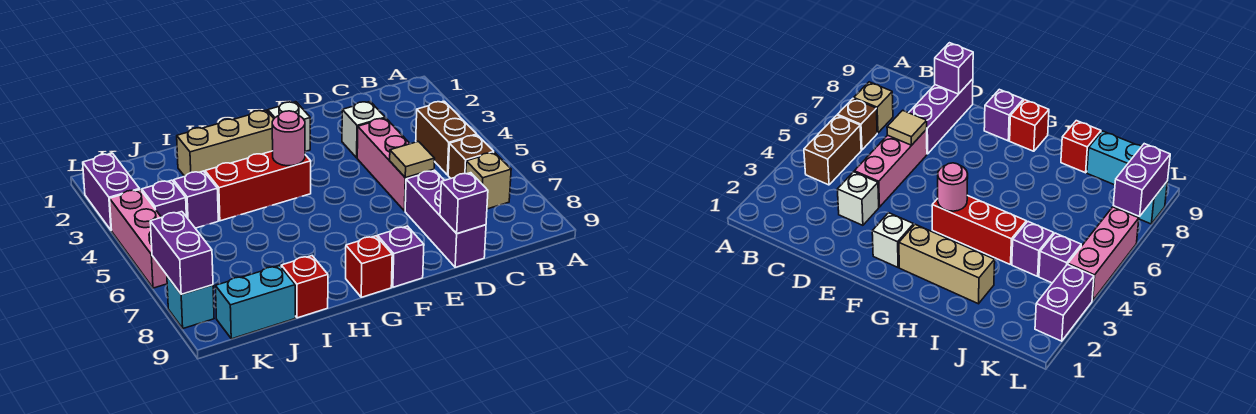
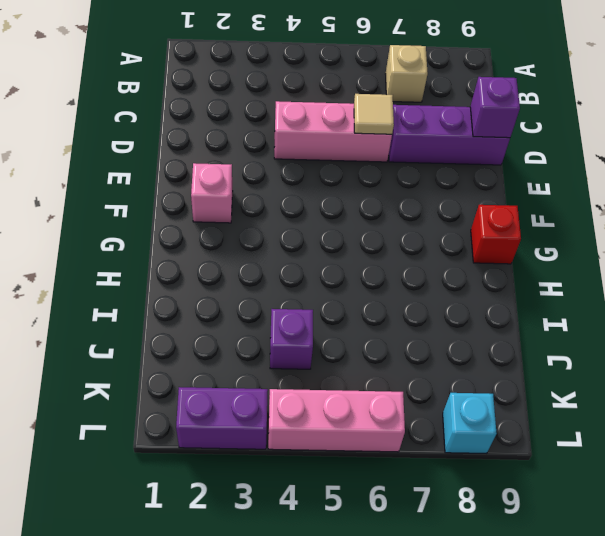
pink 1x1 brick [191,163,233,223] -> white 1x1 brick [268,102,310,151]
none -> brown 1x2 brick [416,101,477,175]
none -> brown 1x1 brick [448,135,494,178]
none -> white 1x1 brick [342,102,385,158]

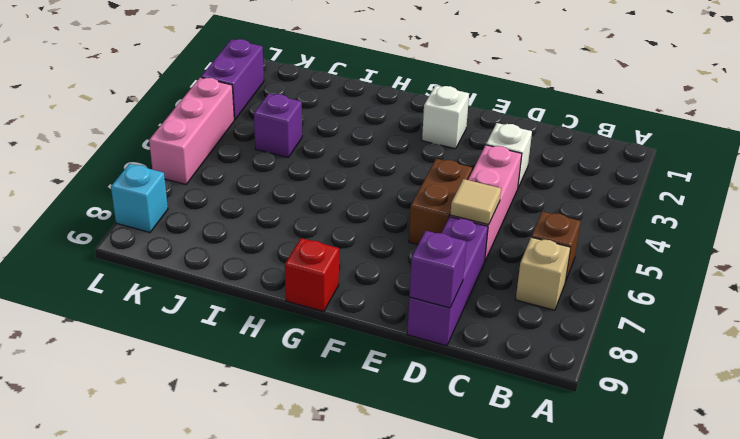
brown 1x2 brick [409,159,472,245] -> brown 1x2 brick moved to [416,101,477,175]
none -> purple 1x1 brick [378,226,424,287]
none -> tan 1x3 brick [177,110,274,176]
none -> red 1x3 brick [205,151,311,221]

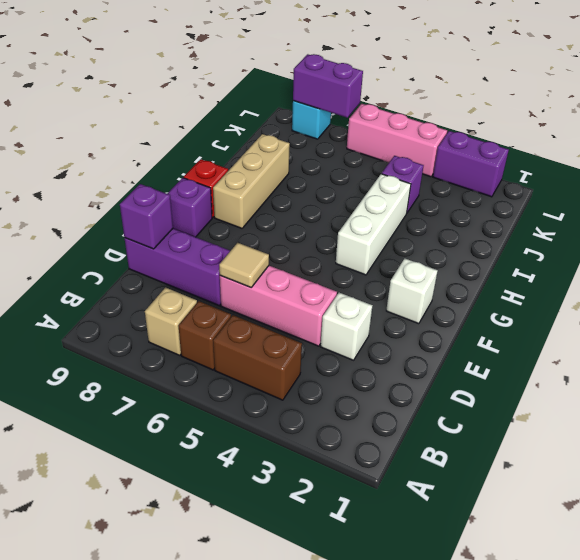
white 1x3 brick [336,174,411,275] -> red 1x3 brick [205,151,311,221]
tan 1x3 brick [213,134,290,228] -> tan 1x3 brick moved to [177,110,274,176]
none -> red 1x1 brick [281,256,328,318]
none -> cyan 1x2 brick [216,266,295,339]
none -> purple 1x1 brick [142,180,186,217]

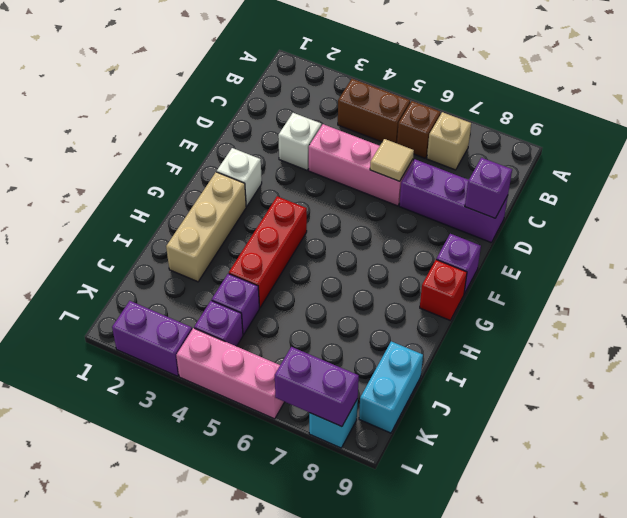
none -> red 1x1 brick [281,256,328,318]
none -> pink 1x1 round brick [272,111,305,166]

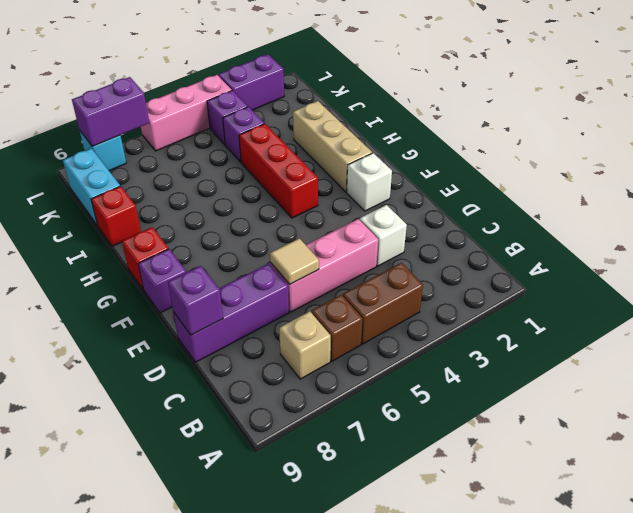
none -> pink 1x1 round brick [272,111,305,166]

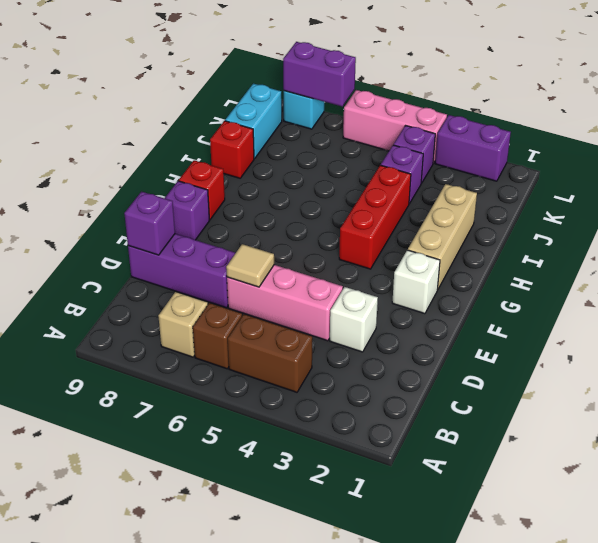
none -> pink 1x1 round brick [272,111,305,166]

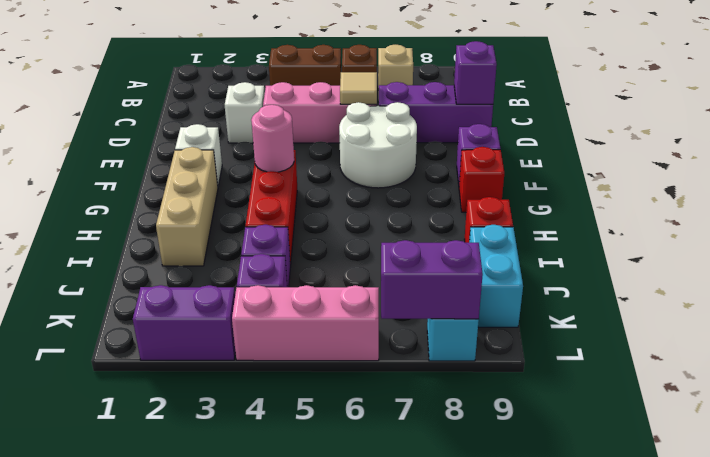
white 2x2 round brick [339,102,417,188] -> none

